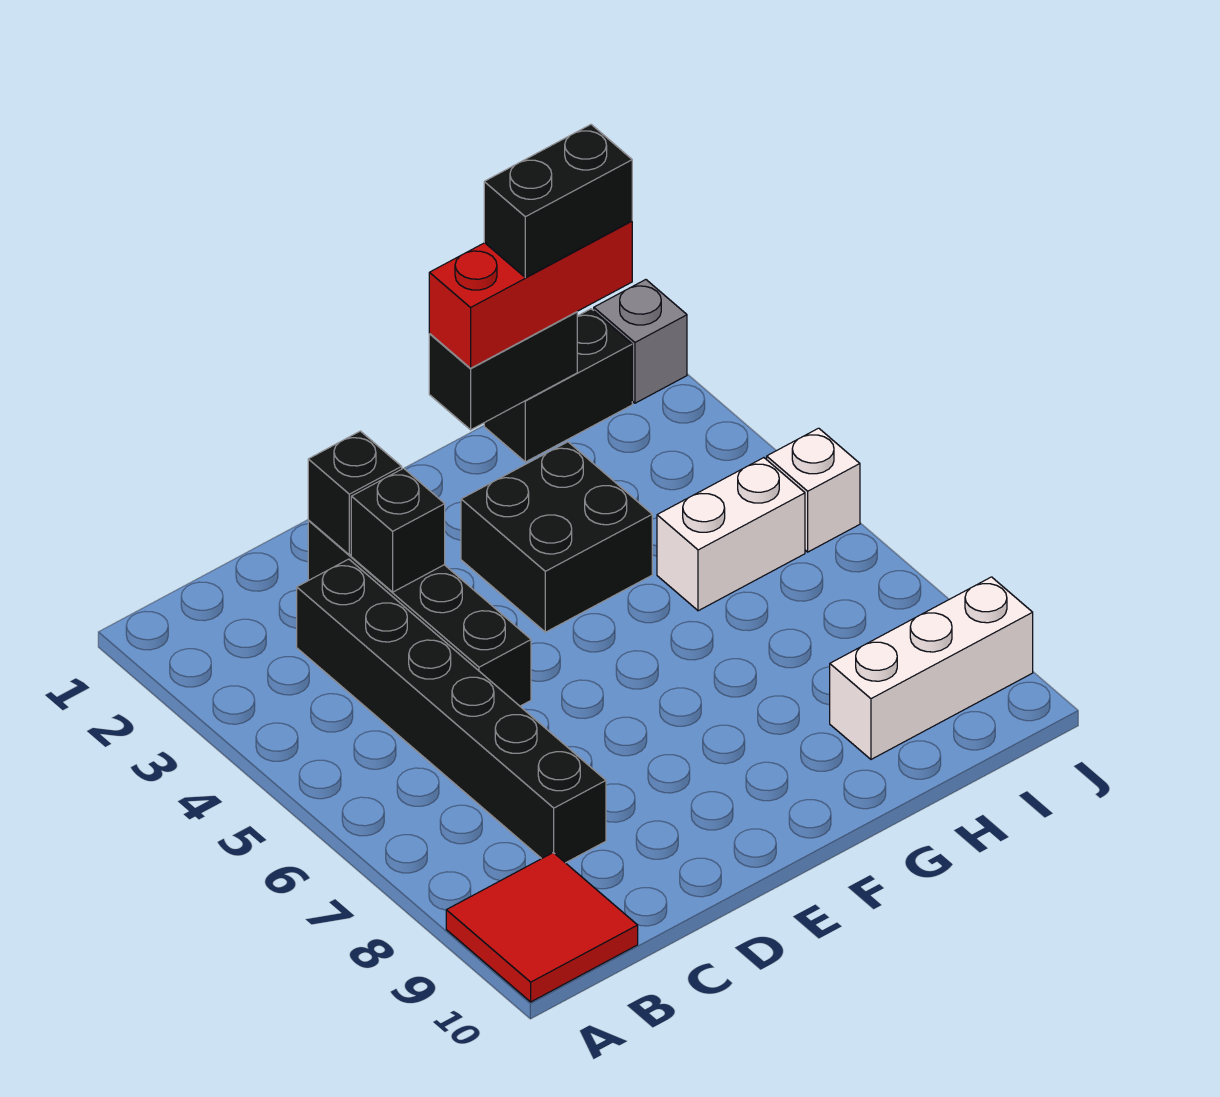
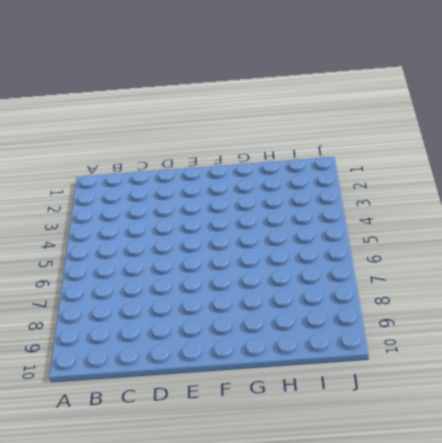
none -> red 2x2 tile [446,853,638,1002]
none -> black 1x6 brick [297,559,606,863]
none -> black 1x4 brick [308,521,531,706]

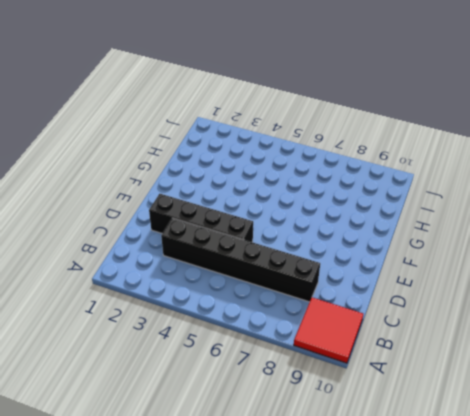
none -> black 2x2 brick [461,442,652,632]
none -> black 1x2 brick [484,309,632,462]
none -> white 1x2 brick [657,458,805,611]

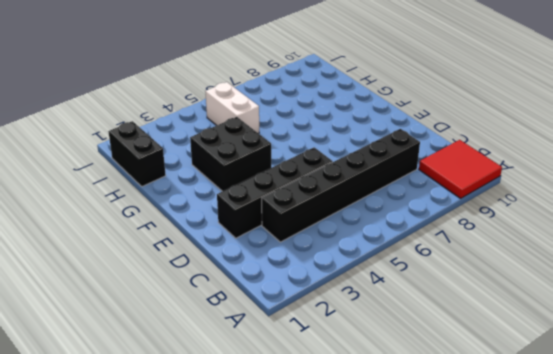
none -> white 1x3 brick [830,577,1033,759]
none -> grey 1x1 brick [594,280,687,403]
none -> white 1x1 brick [766,428,860,552]

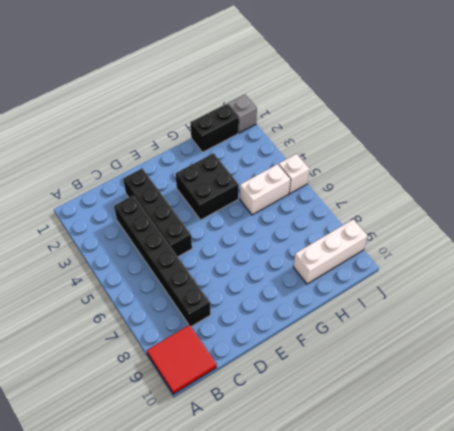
none -> black 1x1 brick [308,431,402,555]
none -> black 1x1 brick [351,468,445,592]
none -> black 1x2 brick [429,312,577,430]

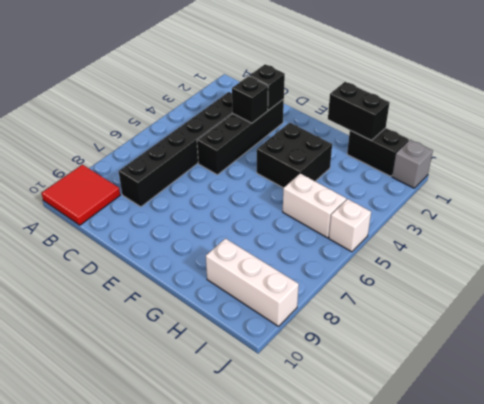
none -> red 1x3 brick [429,221,632,368]
none -> black 1x2 brick [484,125,632,277]

